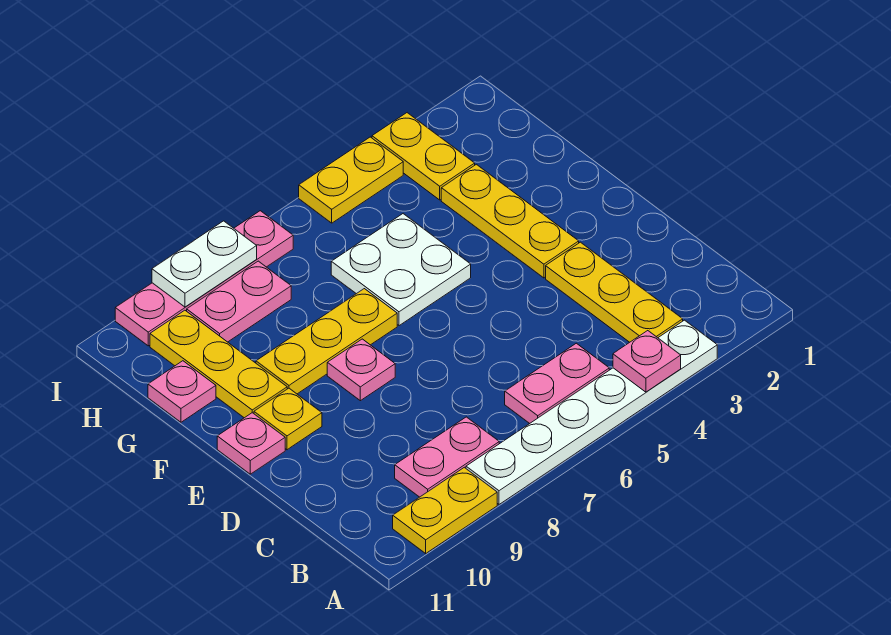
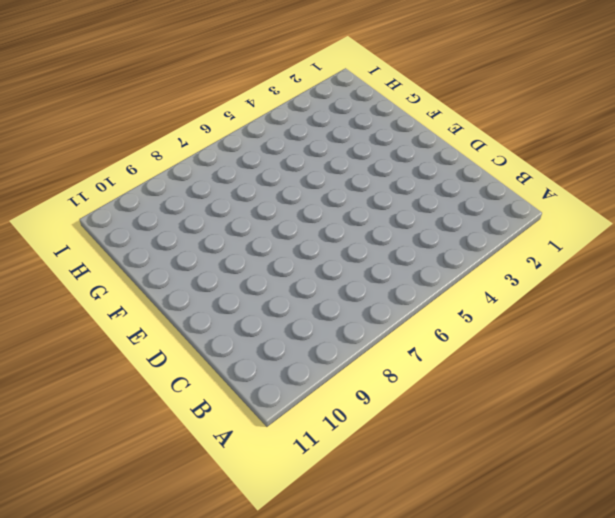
none -> white 1x6 plate [466,320,717,504]
none -> yellow 1x2 plate [393,467,497,553]
none -> yellow 1x3 plate [546,242,683,342]

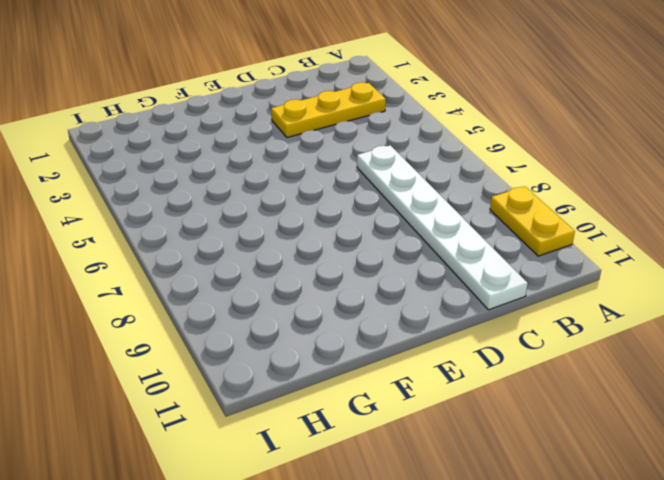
white 1x6 plate [357,145,528,310] -> white 1x6 plate moved to [466,320,717,504]
none -> pink 1x2 plate [505,343,609,424]
none -> pink 1x2 plate [395,417,499,497]
none -> yellow 1x3 plate [441,164,579,278]

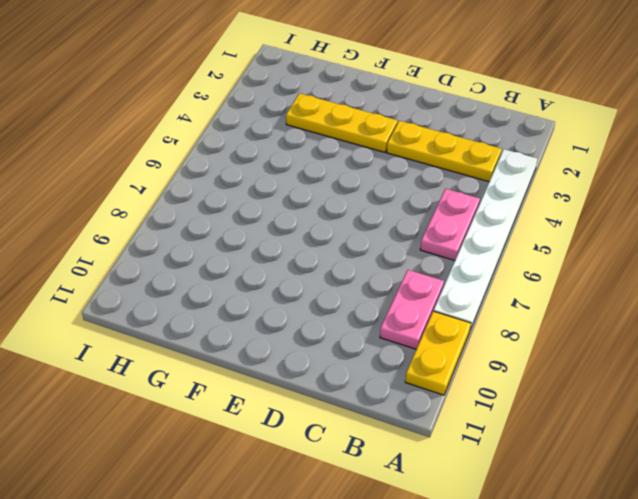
none -> pink 1x1 plate [327,339,395,401]
none -> yellow 1x1 plate [254,388,322,450]
none -> pink 1x1 plate [217,413,285,474]

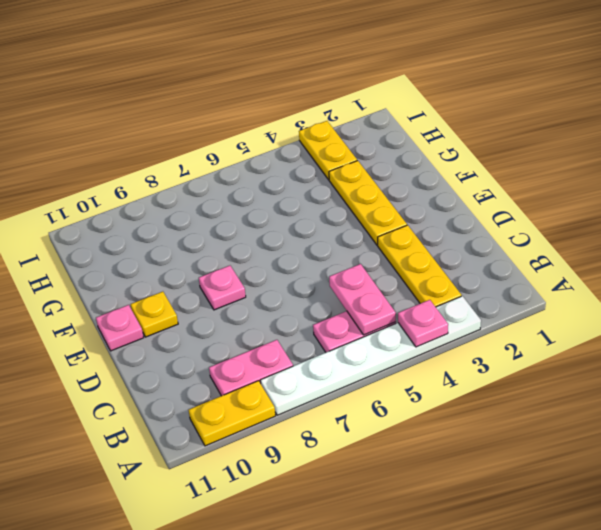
pink 1x2 plate [329,264,396,335] -> pink 1x2 plate turned to [187,261,291,342]
none -> white 2x2 plate [331,214,471,326]
none -> yellow 1x3 plate [256,289,397,394]
none -> yellow 1x3 plate [150,310,287,418]

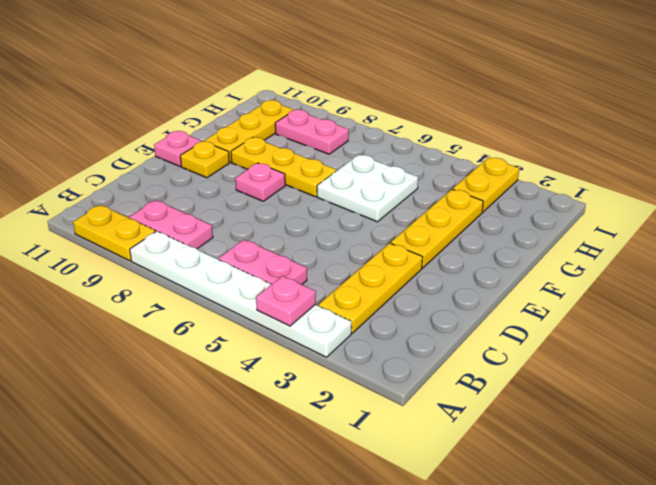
none -> pink 1x1 plate [148,361,216,422]
none -> yellow 1x2 plate [299,137,403,223]
none -> pink 1x4 plate [115,211,293,346]

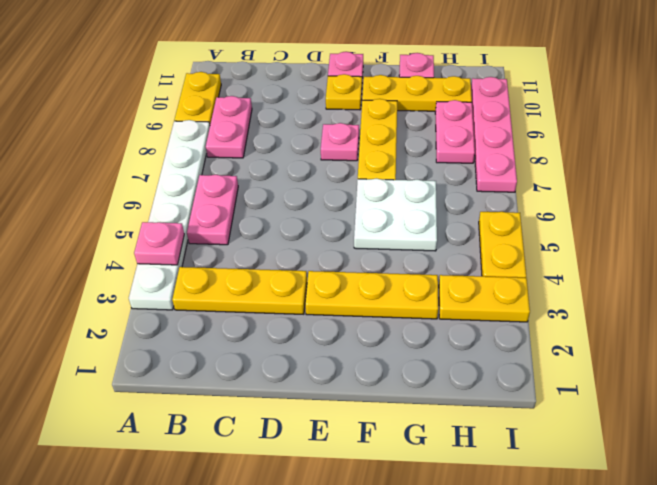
none -> white 1x2 plate [152,221,257,307]

